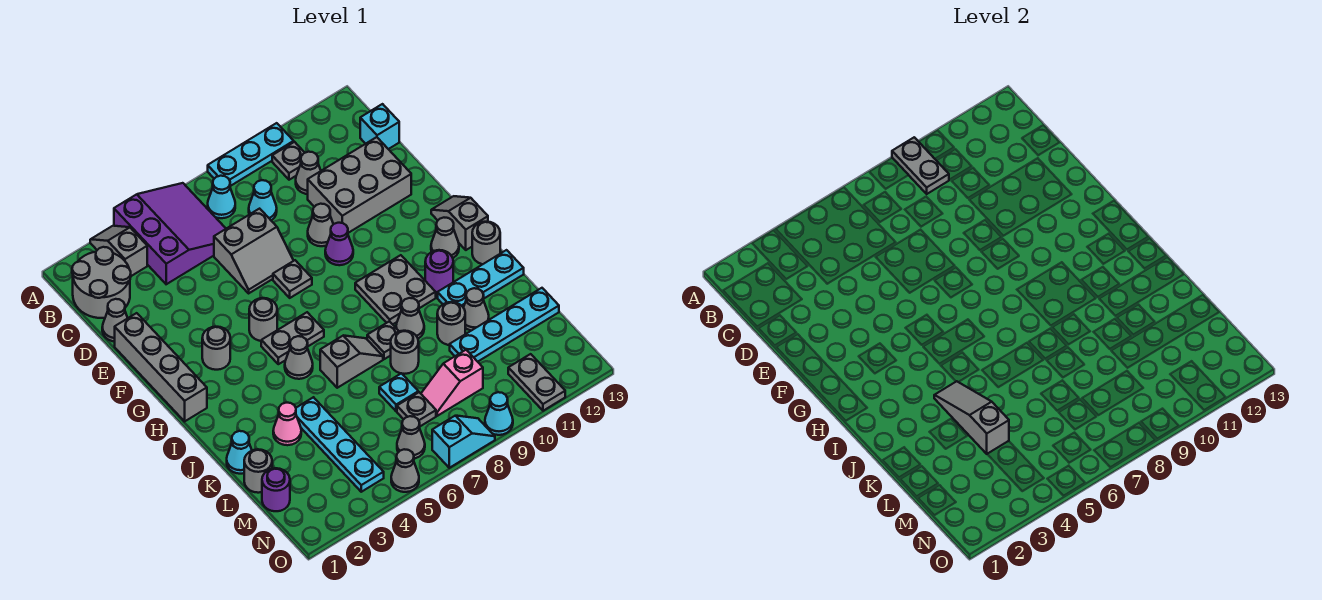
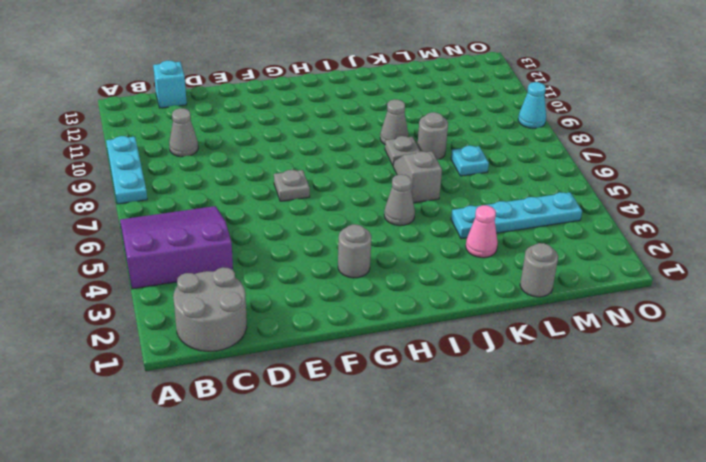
none -> grey 1x2 slope [90,226,147,276]
none -> cyan 1x1 cone [208,176,235,218]
none -> grey 1x1 plate [272,142,305,180]
none -> cyan 1x1 cone [249,180,277,220]

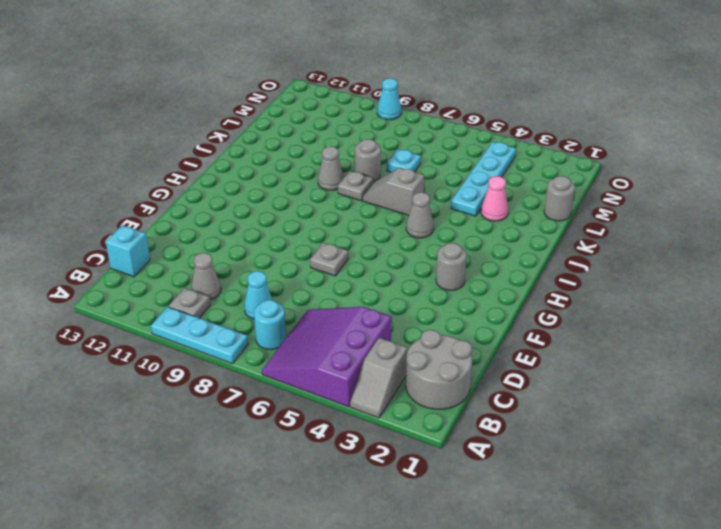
cyan 1x1 round brick [254,300,286,349] -> cyan 1x1 cone [208,176,235,218]
none -> grey 1x1 cone [102,299,128,341]
none -> grey 2x2 slope [214,209,294,293]
none -> grey 2x3 brick [308,137,411,233]
none -> grey 1x4 brick [115,313,207,421]

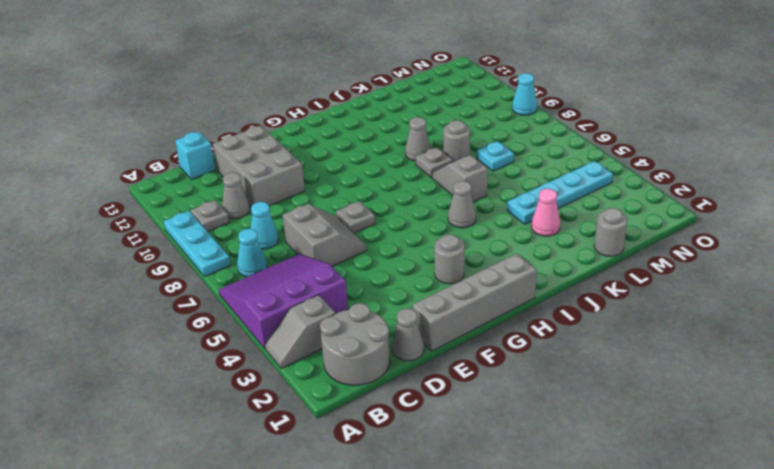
none -> grey 1x1 cone [308,204,333,246]
none -> purple 1x1 cone [325,223,353,265]
none -> grey 1x1 round brick [249,298,277,341]
none -> grey 1x2 slope [431,196,488,250]

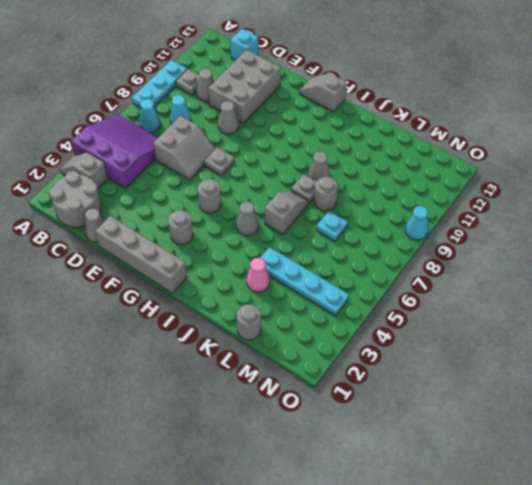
none -> purple 1x1 cone [325,223,353,265]
none -> grey 1x2 plate [261,312,324,364]
none -> grey 2x2 plate [355,255,436,324]
none -> grey 1x1 cone [431,218,459,258]

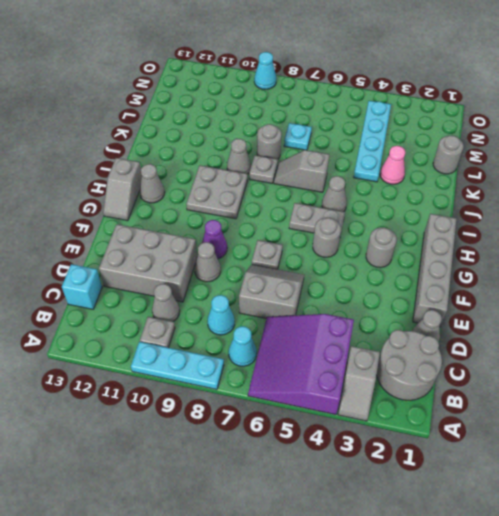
none -> purple 1x1 round brick [425,250,453,293]
none -> grey 1x1 round brick [472,222,500,264]
none -> cyan 1x3 plate [438,250,524,307]
none -> cyan 1x1 cone [227,431,252,474]

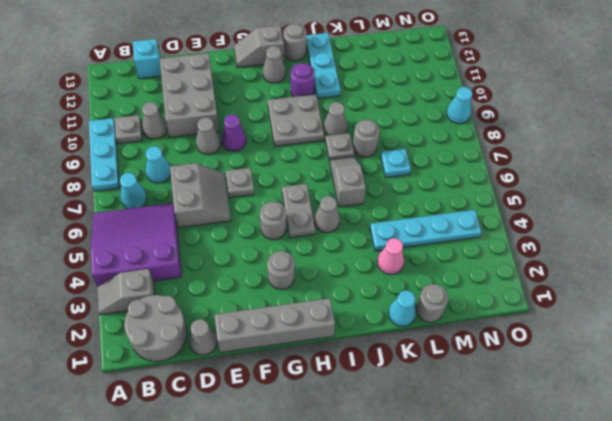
none -> grey 1x1 round brick [437,302,465,345]
none -> grey 1x1 cone [463,288,489,331]
none -> cyan 1x4 plate [450,288,559,362]
none -> purple 1x1 round brick [262,468,290,511]

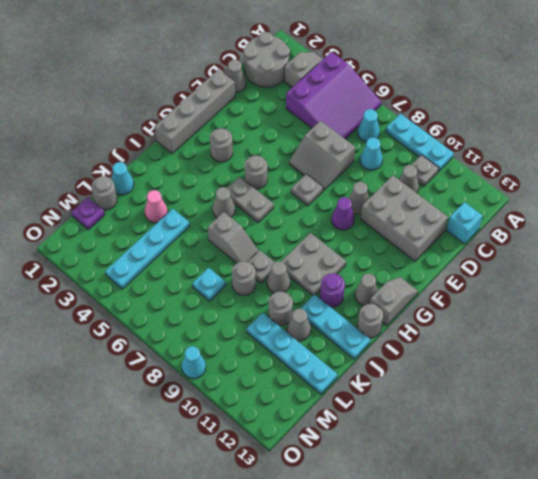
purple 1x1 plate [72,198,105,230] -> purple 1x1 round brick [262,468,290,511]
none -> grey 1x1 plate [397,392,436,426]
none -> pink 1x2 slope [421,350,483,416]
none -> grey 1x1 cone [397,416,425,459]
none -> grey 1x2 plate [508,354,565,411]

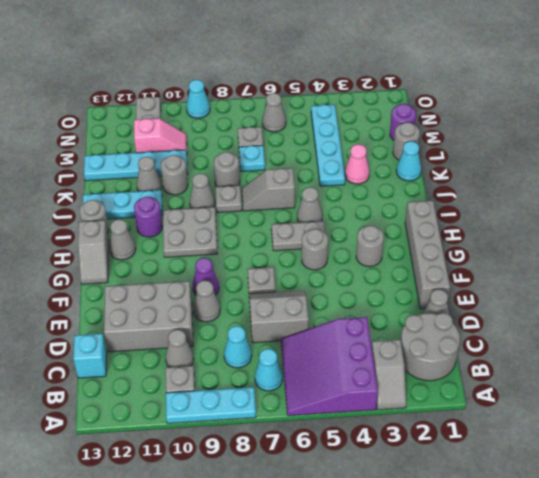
pink 1x2 slope [134,118,187,153] -> pink 1x2 slope moved to [421,350,483,416]
none -> grey 1x1 cone [391,449,419,492]
none -> cyan 1x2 slope [432,416,495,468]
none -> grey 1x2 plate [892,137,949,194]
none -> grey 1x3 slope [934,381,1009,454]

